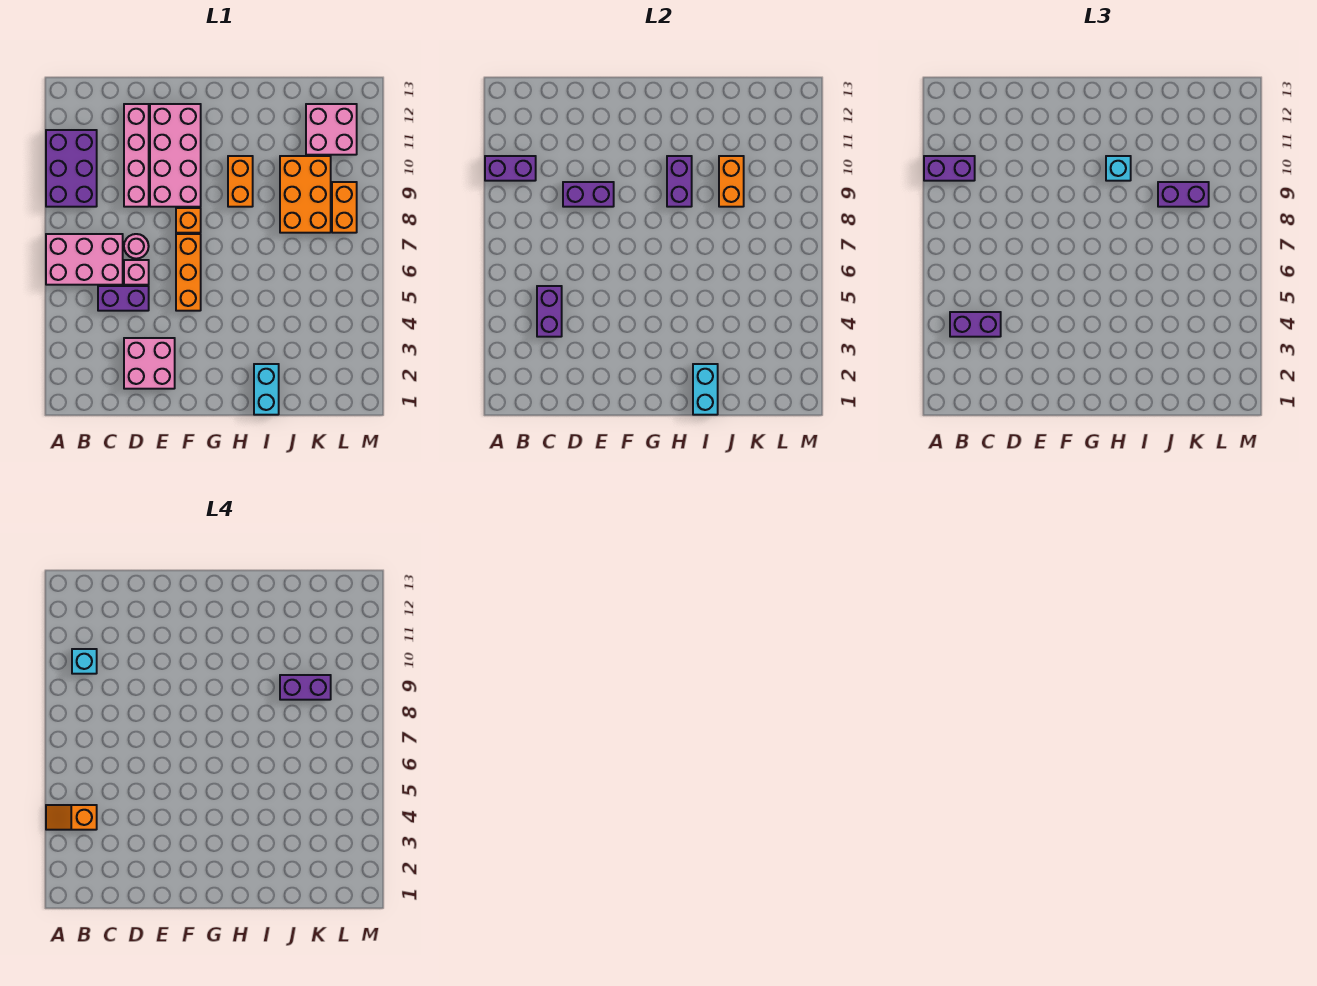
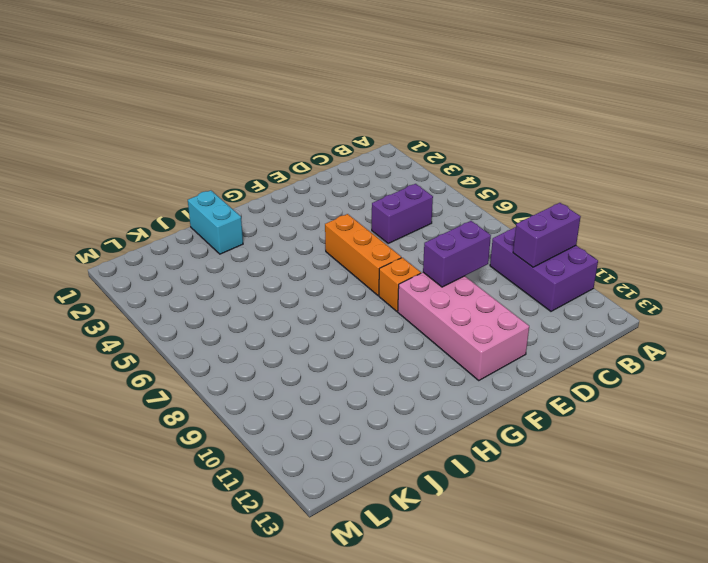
none -> pink 2x3 brick [46,234,123,285]
none -> pink 2x2 brick [124,338,175,389]
none -> pink 1x1 brick [124,260,149,285]

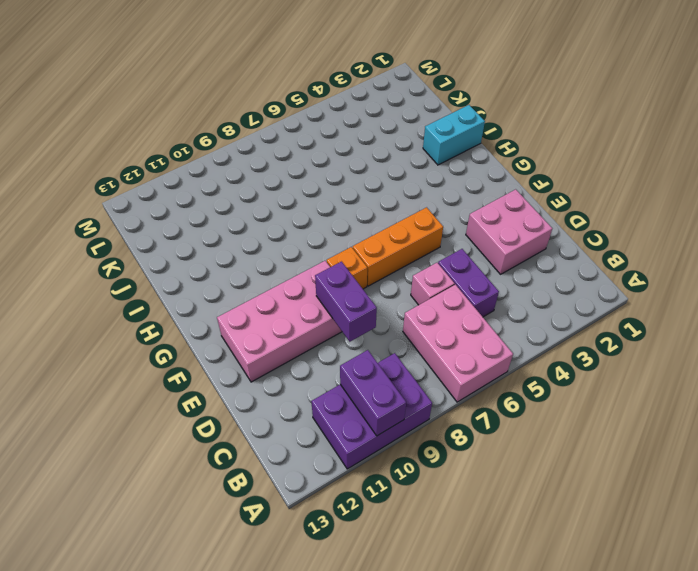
none -> pink 1x1 round brick [124,234,149,259]
none -> pink 1x4 brick [124,104,149,207]
none -> orange 1x2 brick [228,156,253,207]

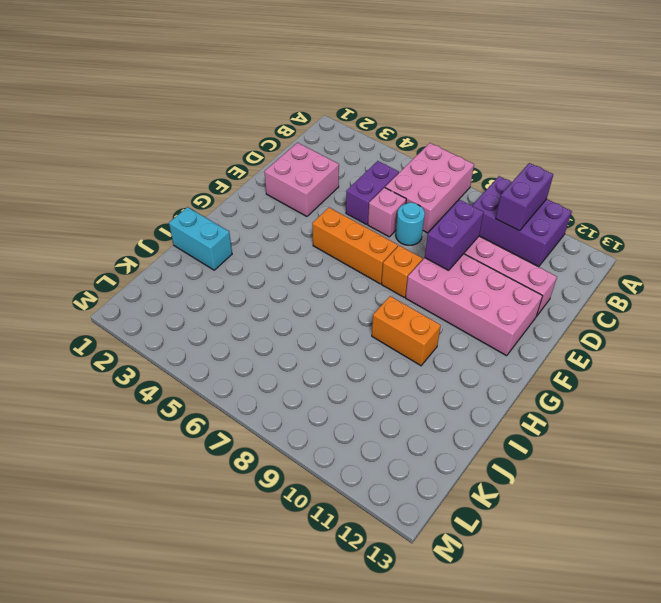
cyan 1x1 round brick [396,203,425,245] -> pink 1x1 round brick [124,234,149,259]
none -> orange 2x3 brick [280,156,331,233]
none -> pink 2x2 brick [306,104,357,155]
none -> orange 1x2 brick [332,182,357,233]

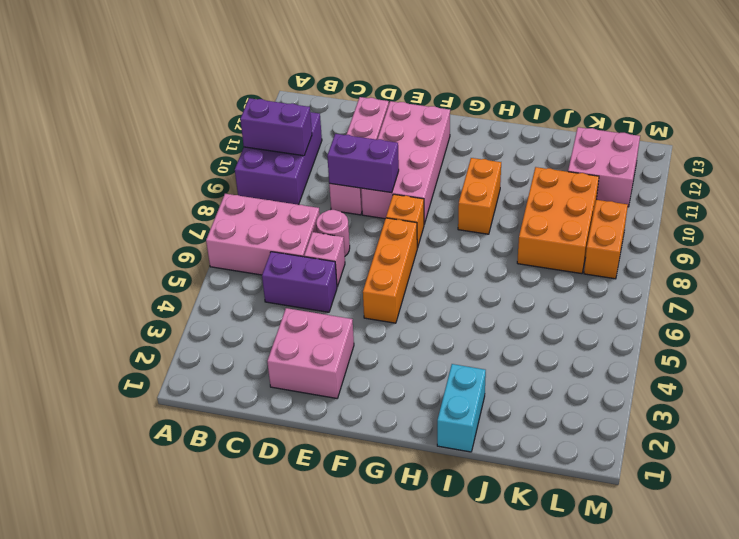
none -> purple 1x2 brick [537,286,562,337]
none -> purple 1x2 brick [667,156,692,207]
none -> cyan 1x2 brick [693,364,718,415]

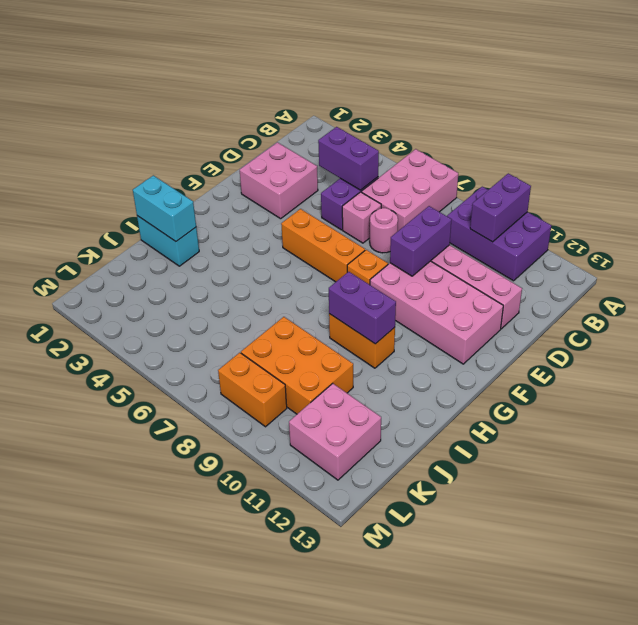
none -> orange 1x2 brick [719,156,744,207]
none -> purple 1x2 brick [924,156,975,181]
none -> purple 1x2 brick [950,312,1001,337]

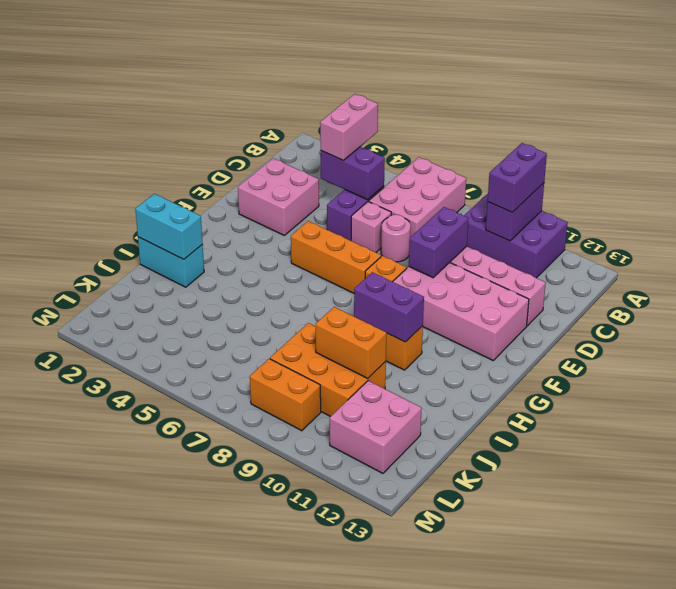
pink 1x2 brick [320,94,378,161] -> purple 1x2 brick [950,312,1001,337]
none -> cyan 1x1 brick [1106,156,1131,181]
none -> purple 1x2 brick [1158,182,1209,207]
none -> orange 1x2 slope [46,805,97,830]

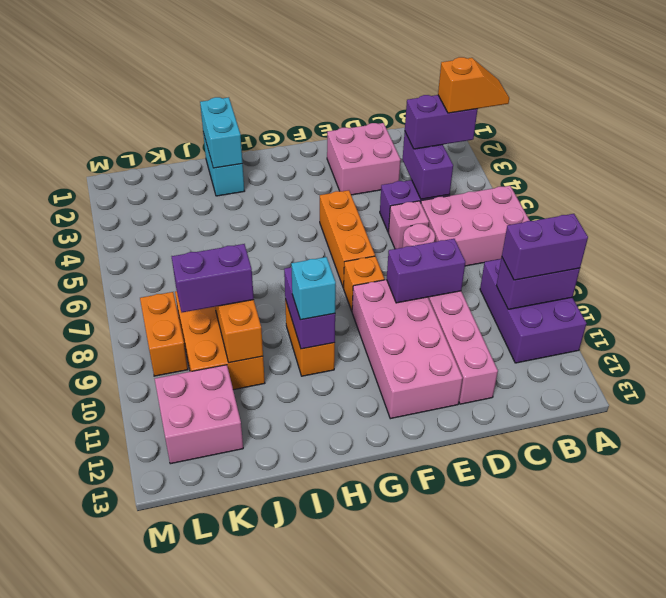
none -> cyan 1x1 brick [72,649,97,674]
none -> purple 1x2 brick [280,675,331,700]

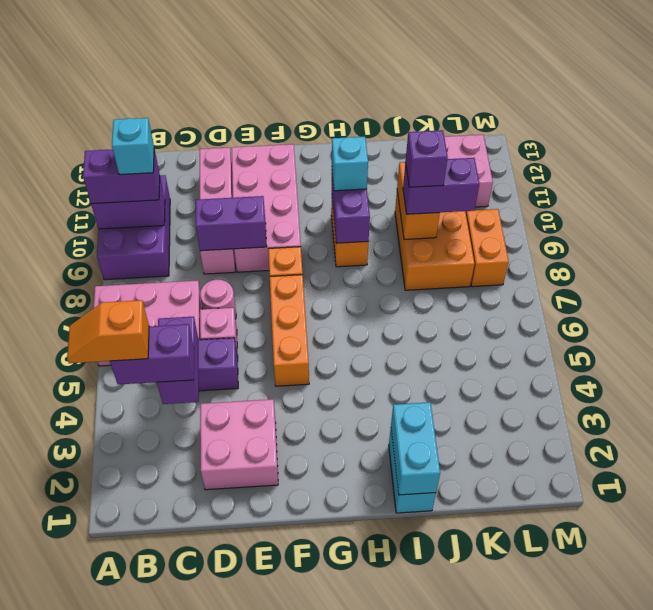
purple 1x1 brick [406,130,448,187] -> purple 1x2 brick [280,675,331,700]

